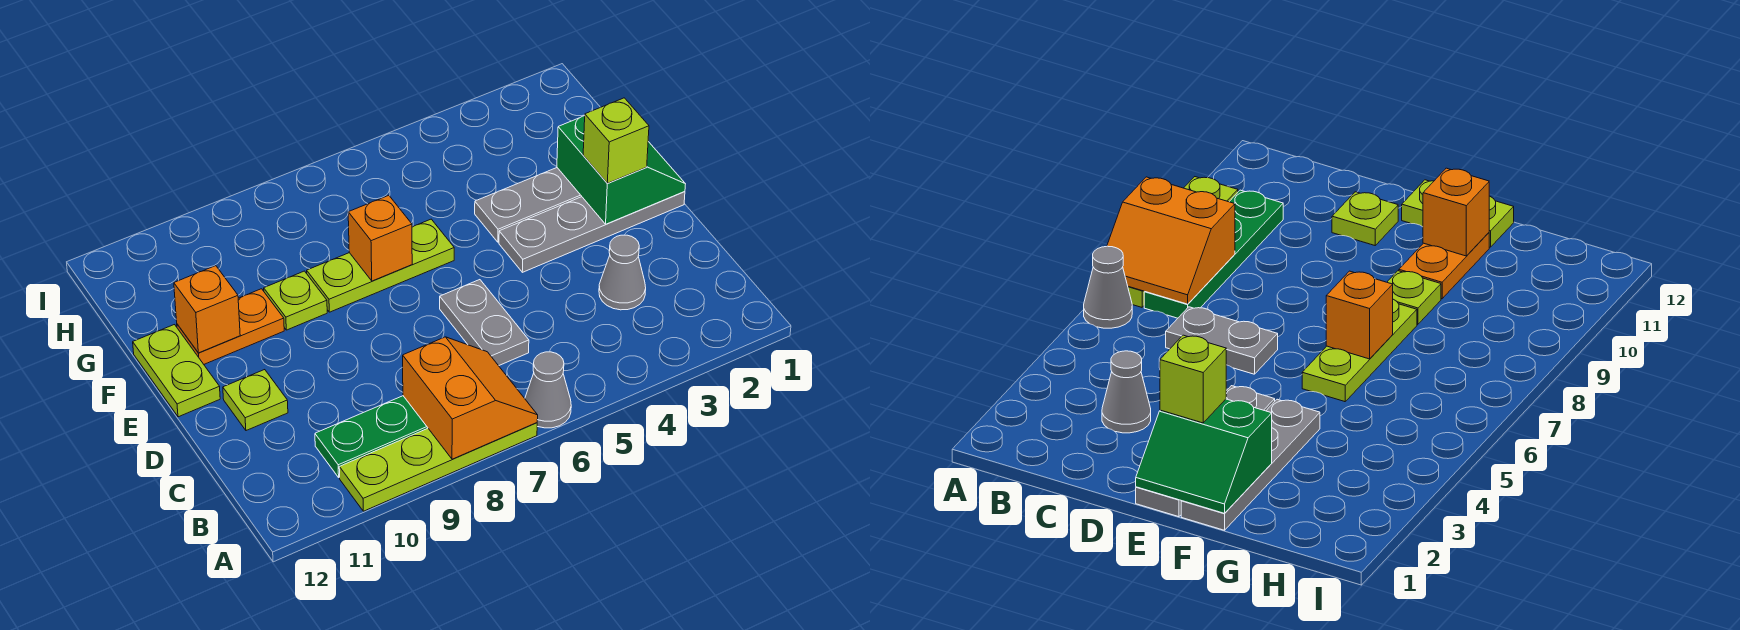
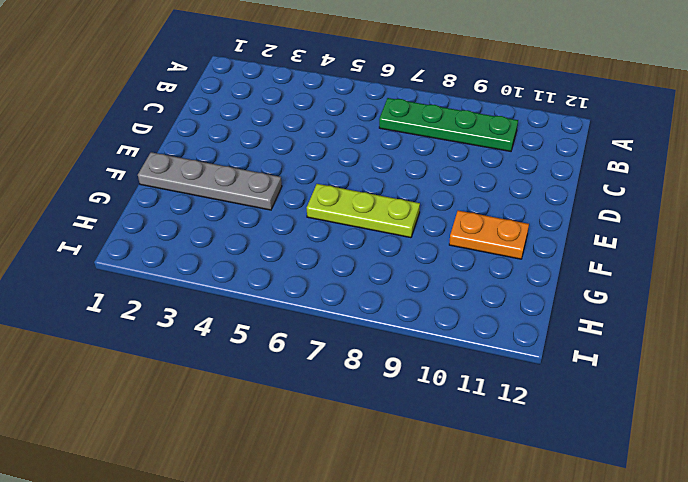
none -> grey 1x1 cone [525,352,571,428]
none -> lime 1x4 plate [339,423,537,511]
none -> grey 1x1 cone [599,235,646,310]

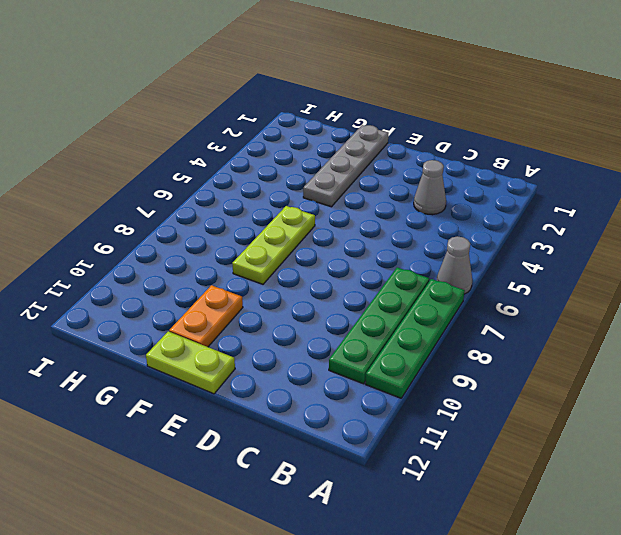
green 1x4 plate [365,279,465,398] -> lime 1x4 plate [339,423,537,511]
none -> grey 1x2 plate [440,280,529,366]
none -> lime 1x1 plate [223,370,288,431]
none -> grey 1x4 plate [499,191,685,272]

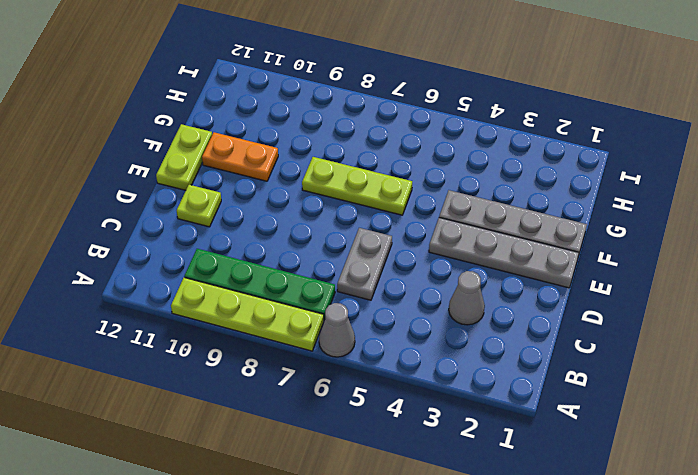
none -> lime 1x1 plate [264,271,327,330]
none -> orange 2x2 slope [403,337,538,459]
none -> green 2x2 slope [557,116,685,224]

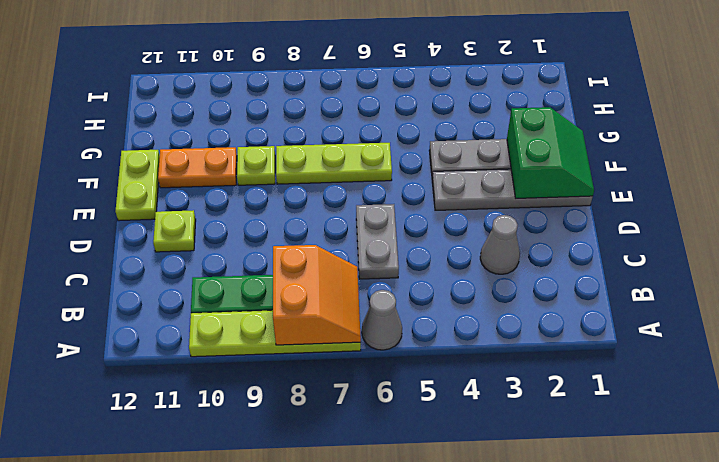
none -> orange 1x1 brick [348,195,412,281]
none -> orange 1x1 brick [174,266,240,353]
none -> lime 1x1 brick [583,98,649,183]

